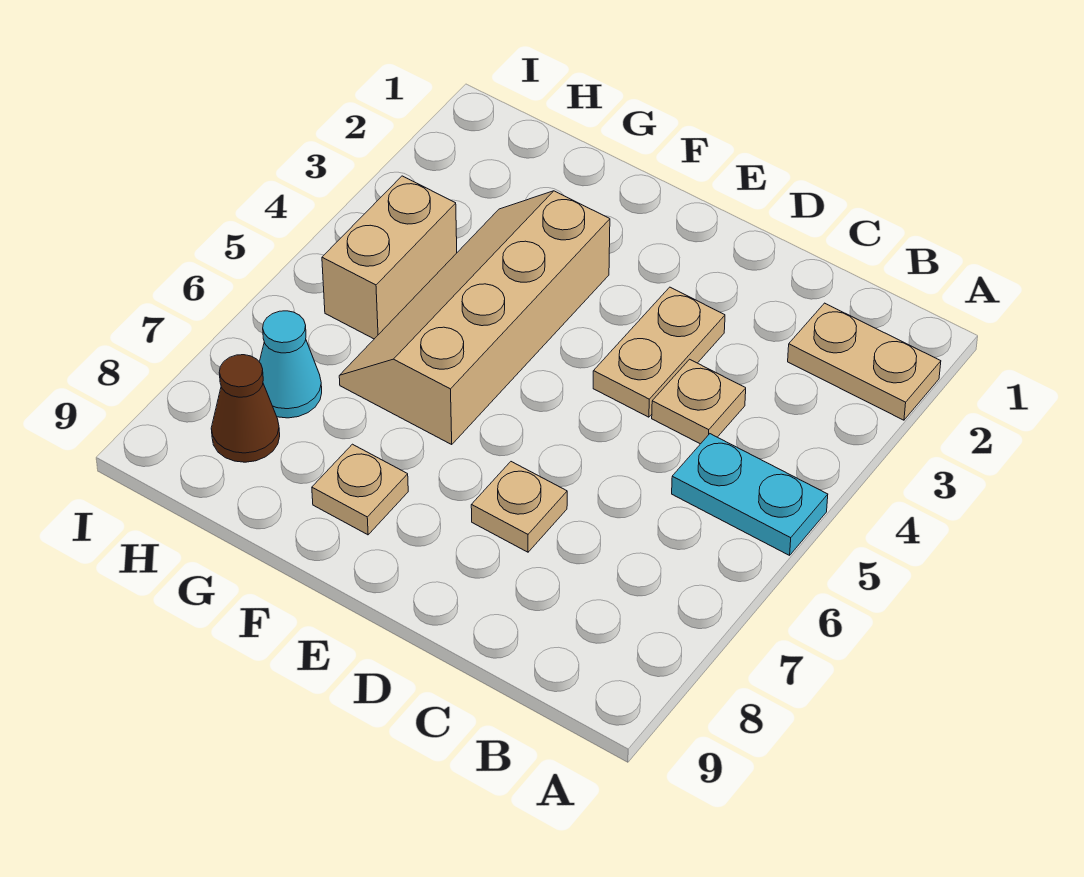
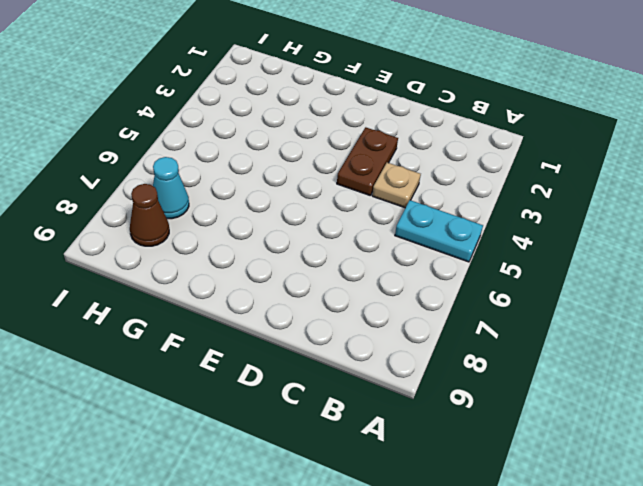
brown 1x2 plate [337,127,398,195] -> tan 1x2 plate [593,287,725,417]
none -> tan 1x2 plate [788,303,941,420]
none -> tan 1x1 plate [471,462,567,552]

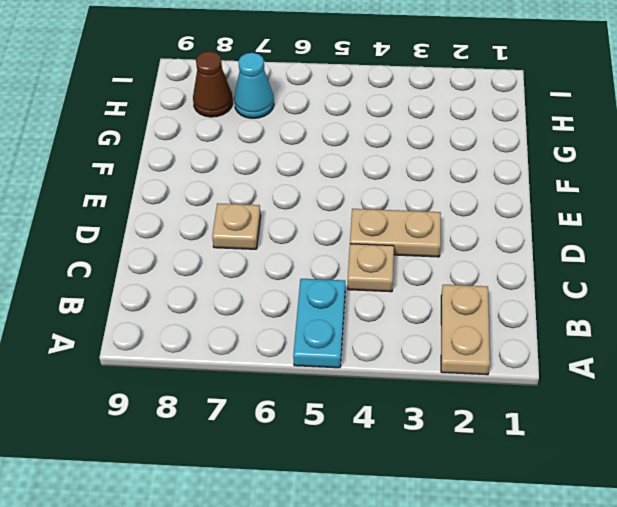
none -> tan 2x4 slope [339,191,610,444]
none -> tan 1x1 plate [312,444,408,535]

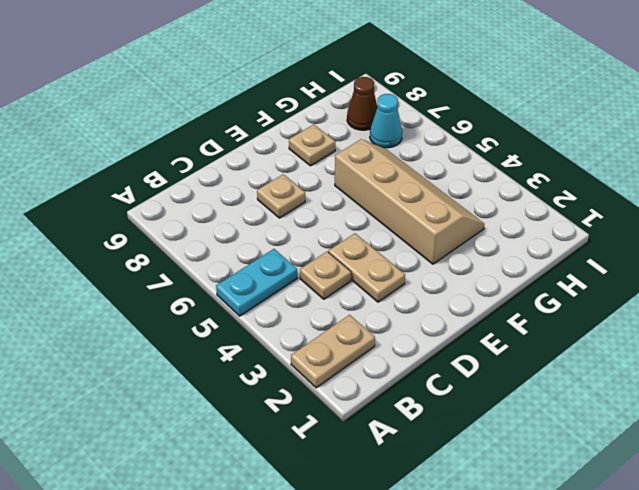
none -> tan 1x2 brick [322,176,457,339]

